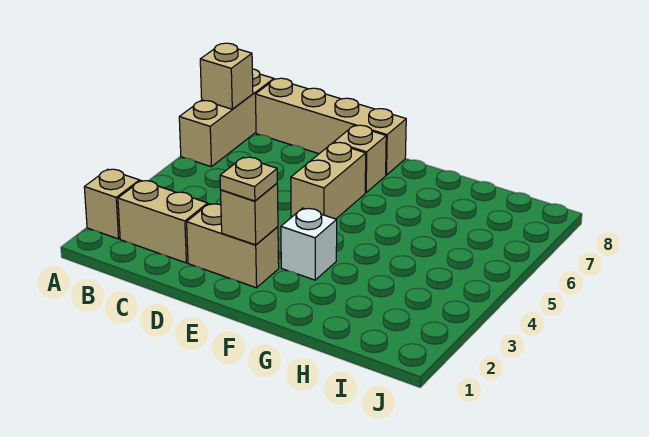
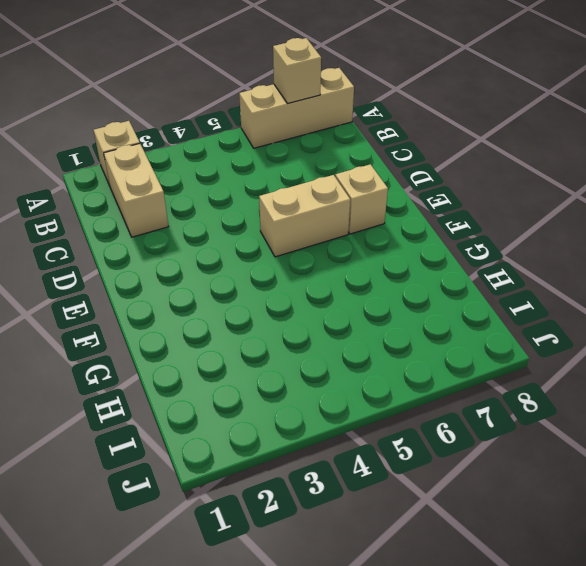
none -> tan 1x4 brick [255,78,406,175]
none -> tan 1x2 brick [187,204,279,288]

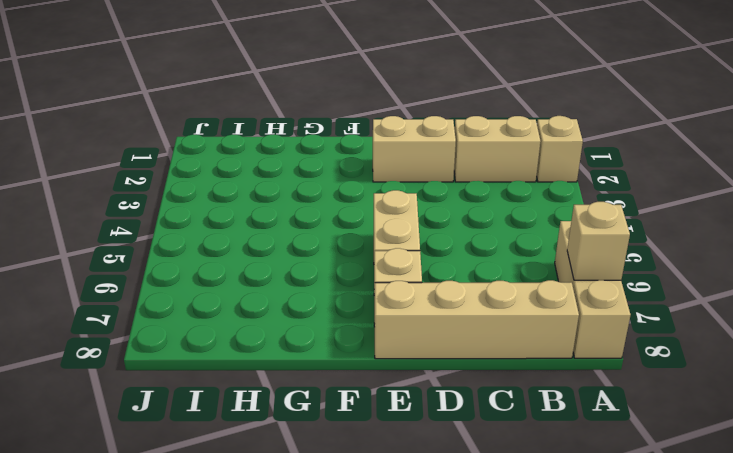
none -> white 1x1 brick [281,208,337,280]
none -> tan 1x1 brick [221,183,278,245]

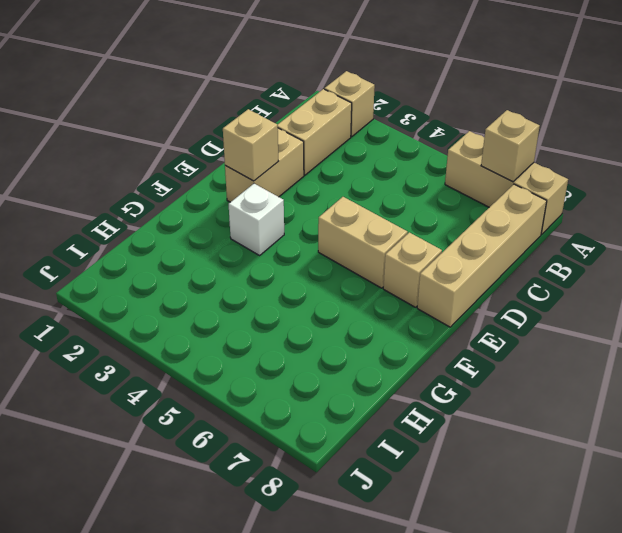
none -> tan 1x1 plate [220,157,277,201]

